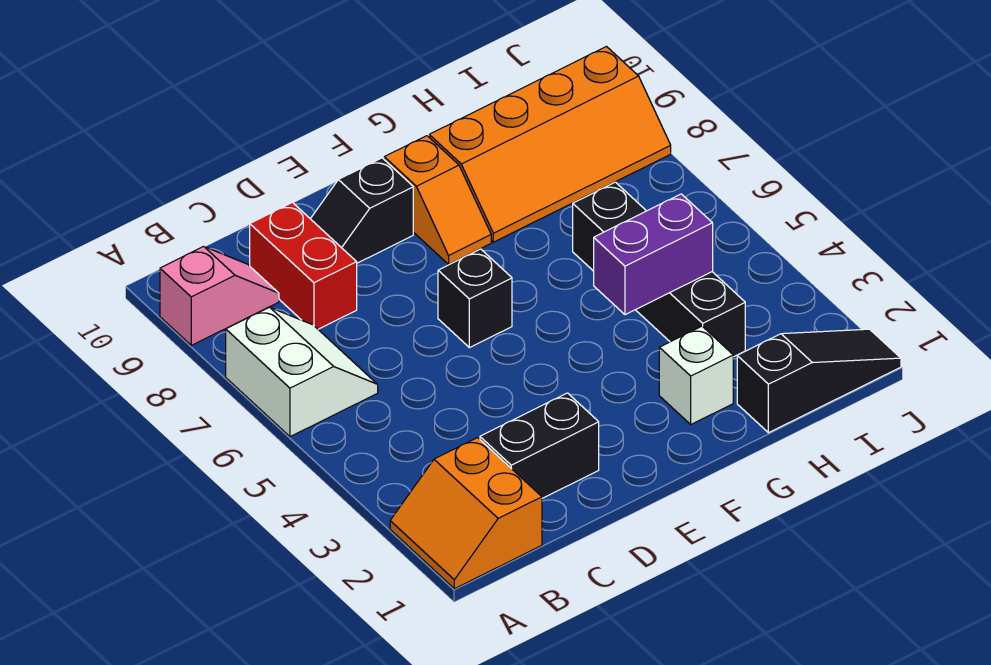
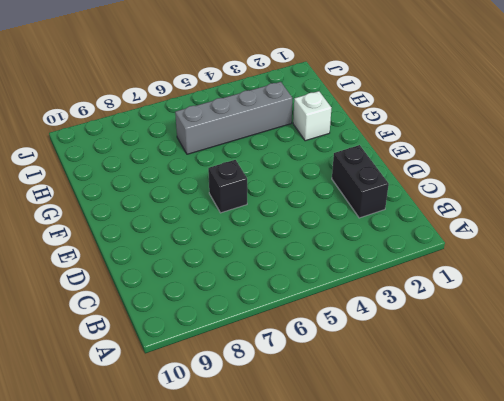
grey 1x4 brick [175,82,292,154] -> black 1x4 brick [573,182,745,357]
none -> orange 2x2 slope [390,438,542,589]
none -> white 2x2 slope [226,307,378,437]
none -> pink 1x2 slope [160,246,279,345]

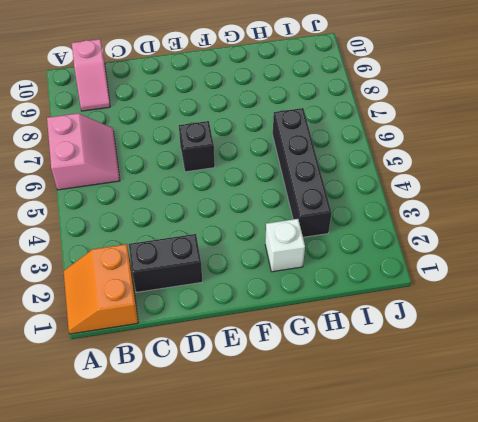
pink 2x2 slope [47,113,120,190] -> white 2x2 slope [226,307,378,437]
pink 1x2 slope [72,39,110,111] -> pink 1x2 slope turned to [160,246,279,345]
none -> red 1x2 brick [250,202,357,329]
none -> black 1x2 slope [311,158,413,263]
none -> orange 1x2 slope [384,136,491,264]

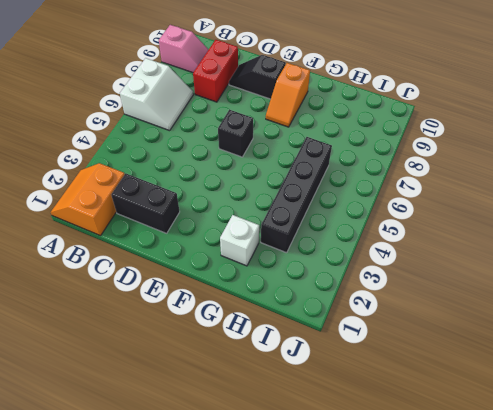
none -> orange 2x4 slope [429,47,671,242]
none -> black 1x3 slope [737,329,901,433]
none -> purple 1x2 brick [594,194,713,315]

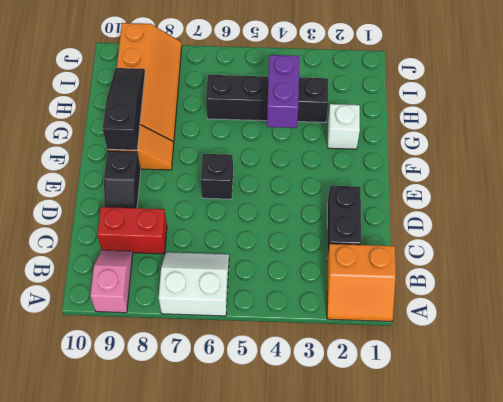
black 1x3 slope [103,68,145,150] -> black 1x3 slope moved to [737,329,901,433]

